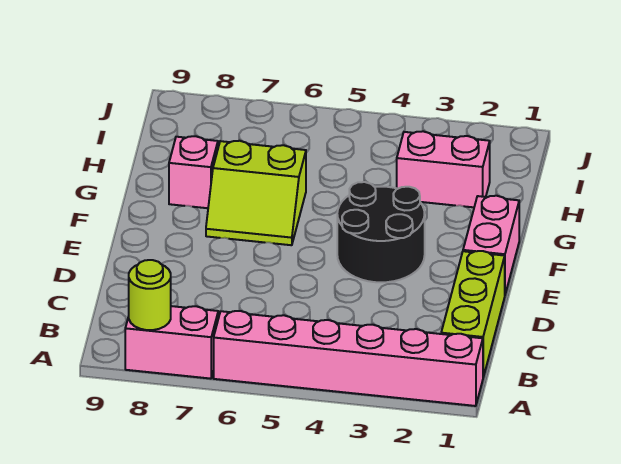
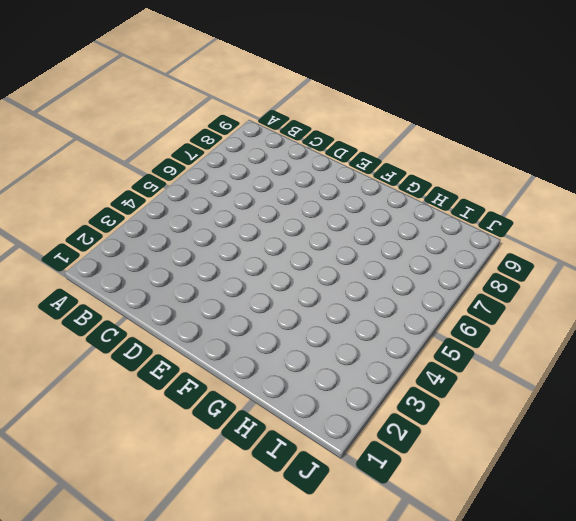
none -> pink 1x6 brick [214,311,483,406]
none -> pink 1x2 brick [125,306,218,379]

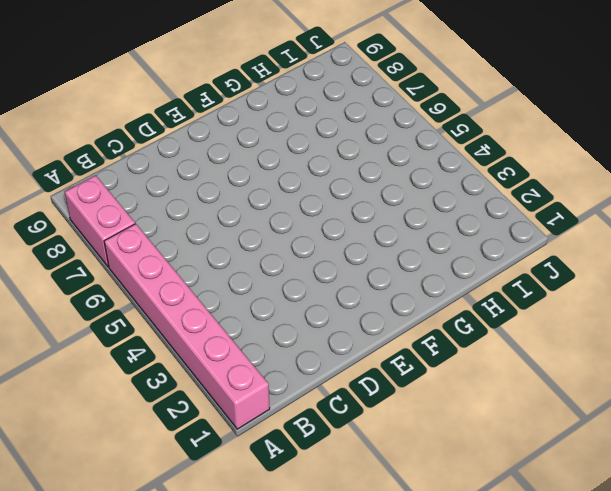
none -> lime 1x3 brick [441,251,505,377]
none -> pink 1x2 brick [463,196,519,294]

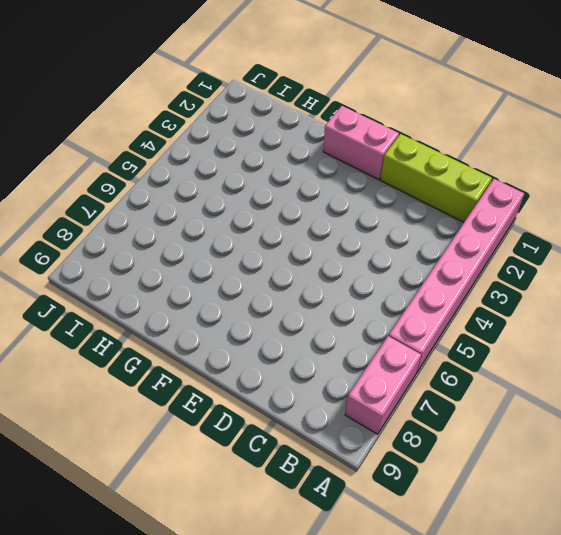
none -> black 2x2 round brick [337,182,425,282]
none -> lime 2x2 slope [206,141,306,245]

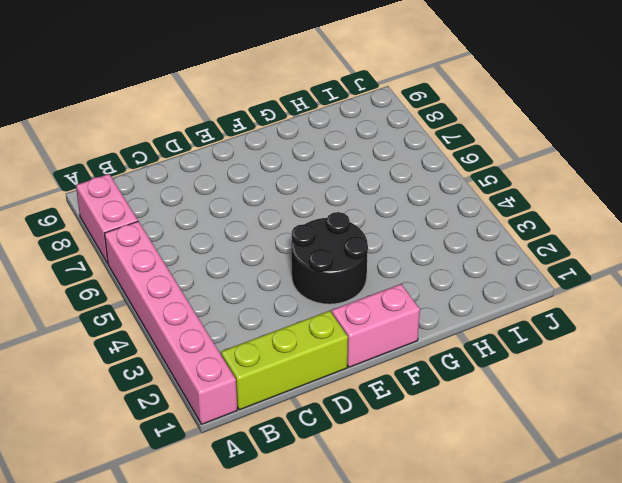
none -> lime 2x2 slope [206,141,306,245]
none -> pink 1x1 brick [169,136,218,208]

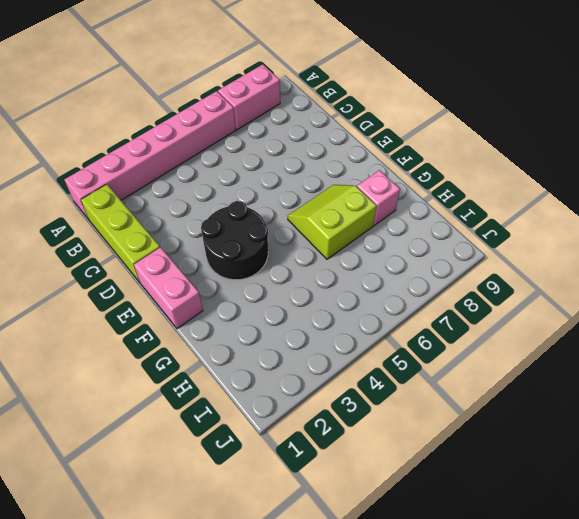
none -> pink 1x2 brick [397,131,490,207]
none -> lime 1x1 round brick [129,260,171,330]

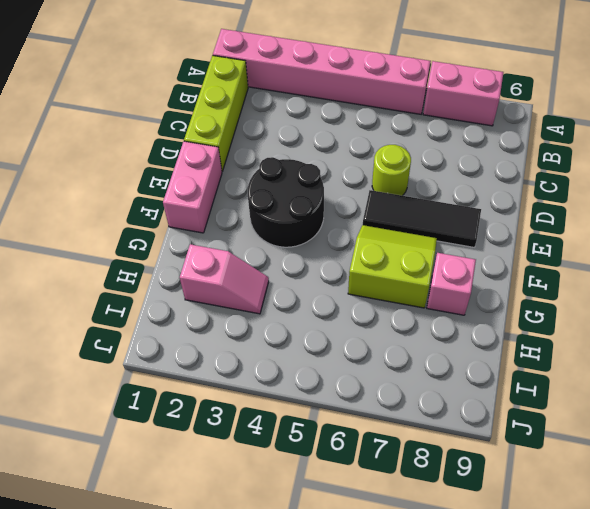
lime 1x1 round brick [372,145,411,196] -> lime 1x1 round brick moved to [129,260,171,330]
black 1x3 tile [363,190,481,247] -> none
pink 1x2 slope [180,244,269,314] -> pink 1x2 brick [397,131,490,207]

